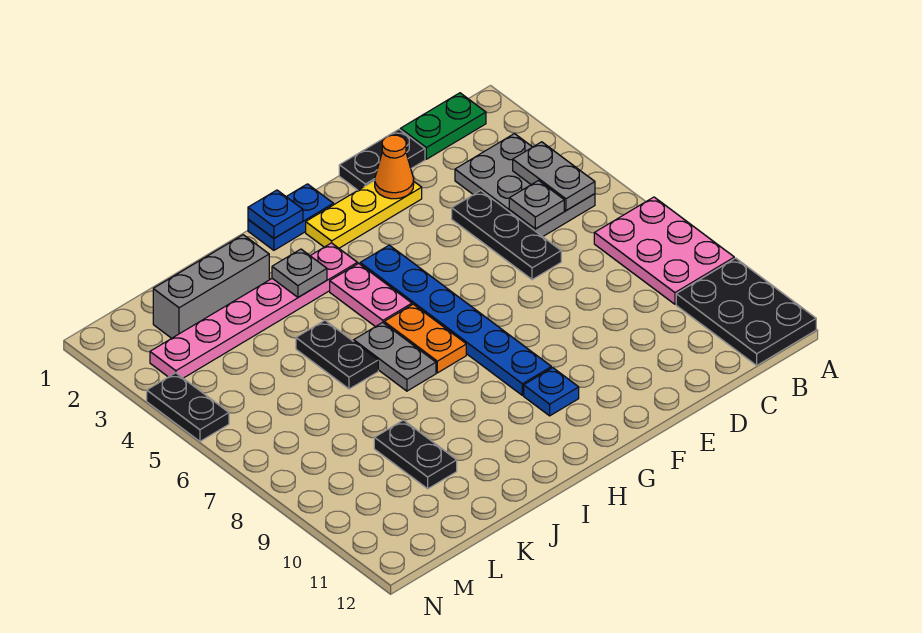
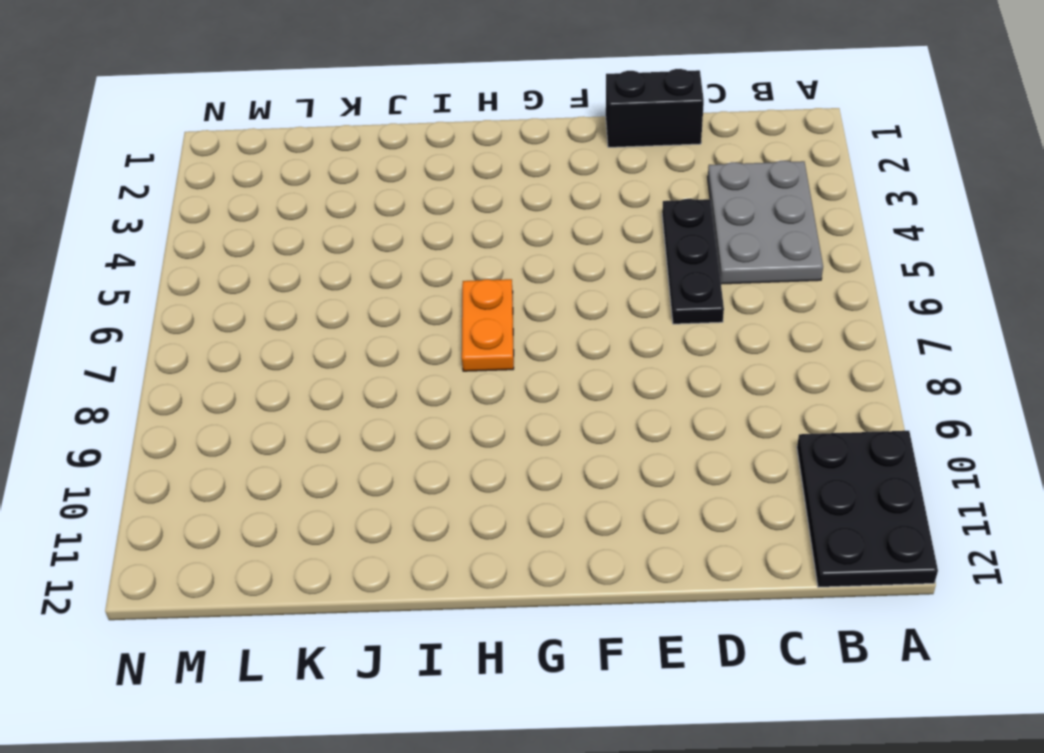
black 1x2 brick [606,69,704,147] -> black 1x2 plate [339,129,425,190]
none -> pink 2x3 plate [594,197,734,304]
none -> green 1x2 plate [400,93,486,159]
none -> yellow 1x3 plate [306,180,422,248]

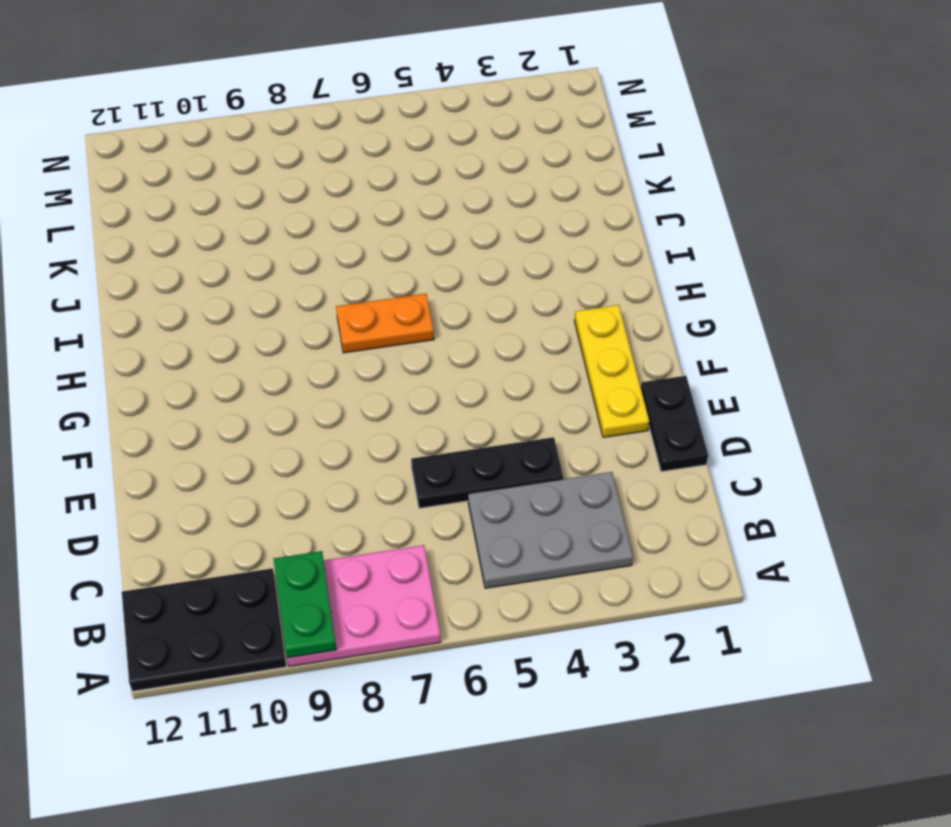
green 1x2 plate [274,551,337,658] -> green 1x2 plate moved to [400,93,486,159]
none -> blue 1x2 plate [248,184,333,250]
none -> blue 1x6 plate [360,245,551,395]
none -> blue 1x1 plate [524,368,579,416]

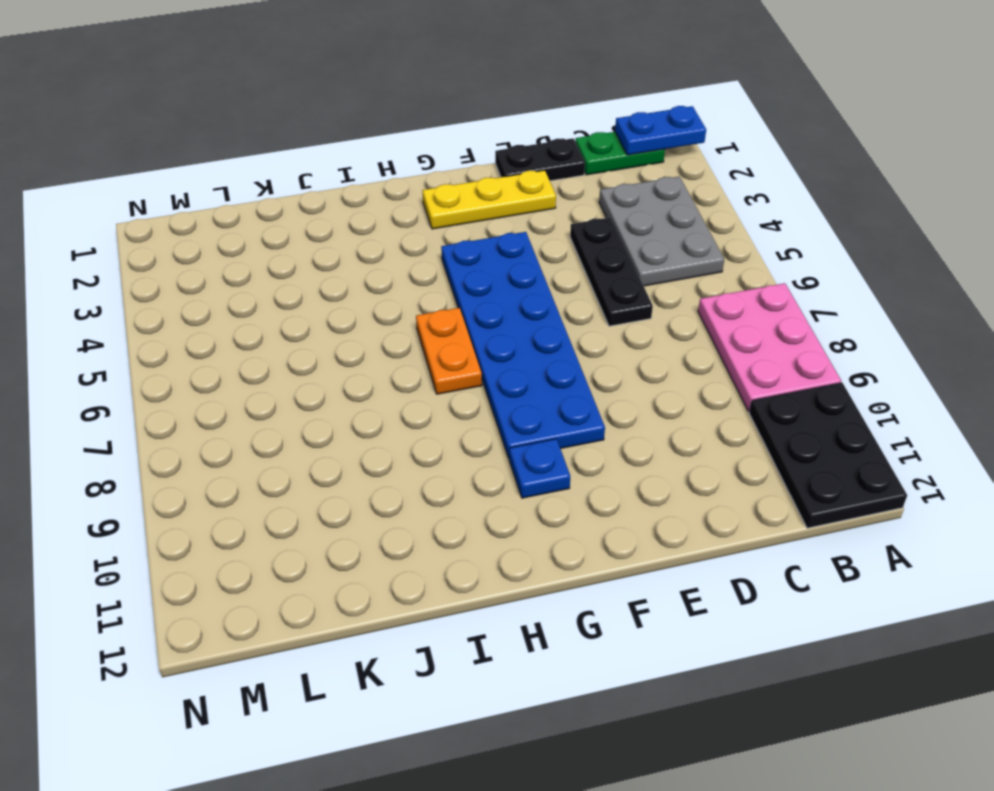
blue 1x2 plate [615,106,706,155] -> blue 1x2 plate moved to [248,184,333,250]
blue 2x6 plate [441,232,605,458] -> blue 1x6 plate [360,245,551,395]
none -> pink 1x6 plate [150,243,357,378]
none -> pink 1x2 plate [330,263,412,327]
none -> grey 1x2 plate [354,322,436,391]

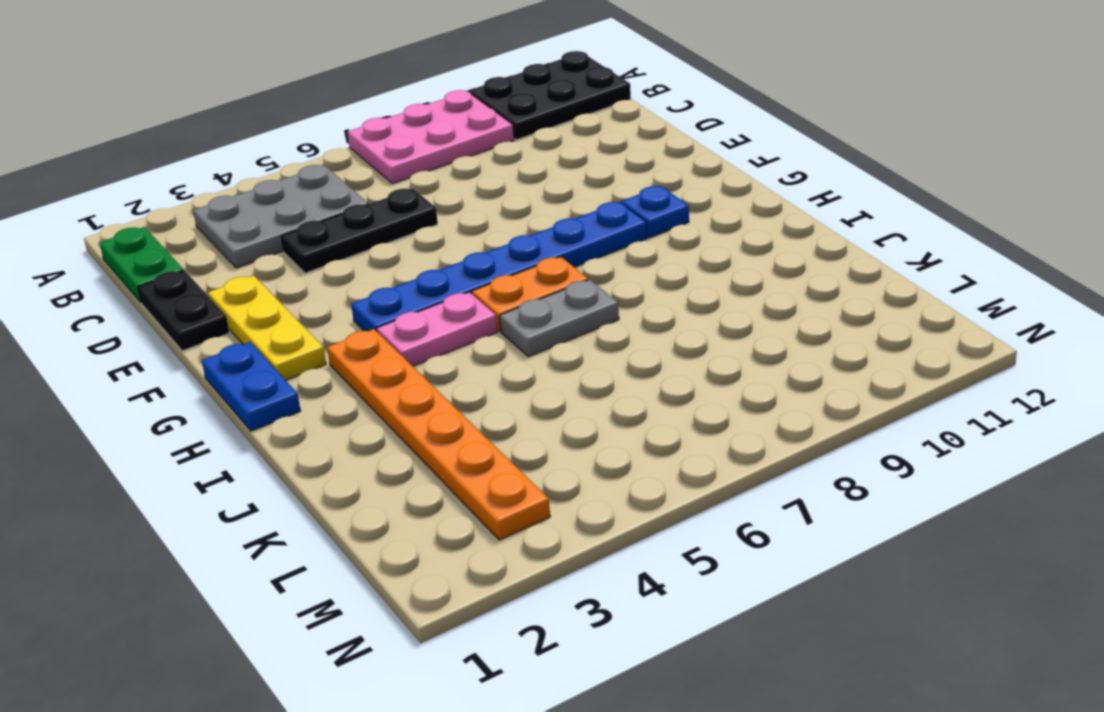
orange 1x6 plate [327,329,550,540] -> pink 1x6 plate [150,243,357,378]
none -> grey 1x3 brick [153,235,269,338]
none -> black 1x2 plate [296,320,378,389]
none -> black 1x2 plate [374,420,457,489]

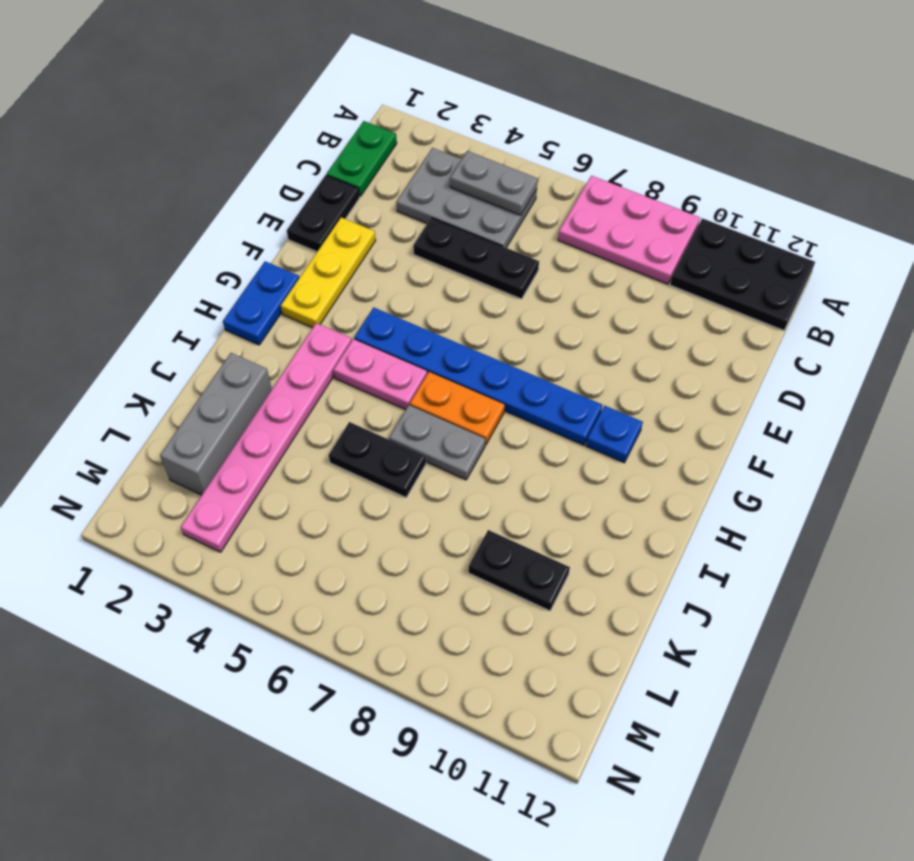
none -> black 1x2 plate [147,373,229,441]
none -> grey 1x1 plate [509,181,564,229]
none -> orange 1x1 cone [375,135,414,199]

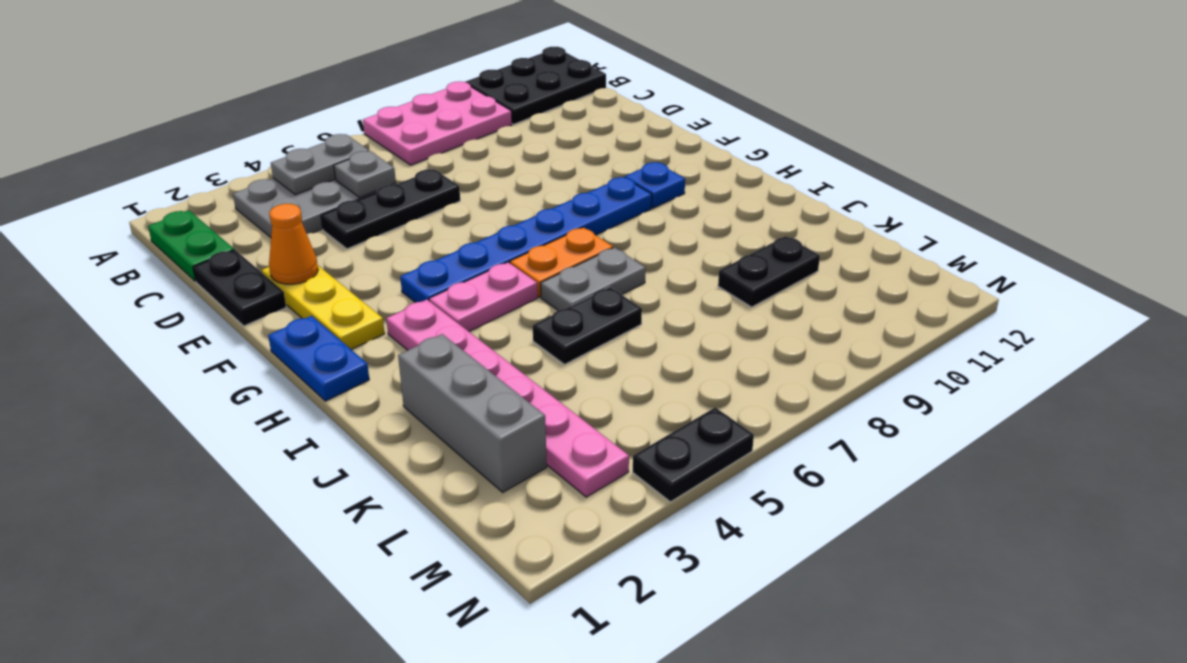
none -> blue 1x1 plate [248,190,303,238]
none -> grey 1x1 plate [272,249,327,297]

